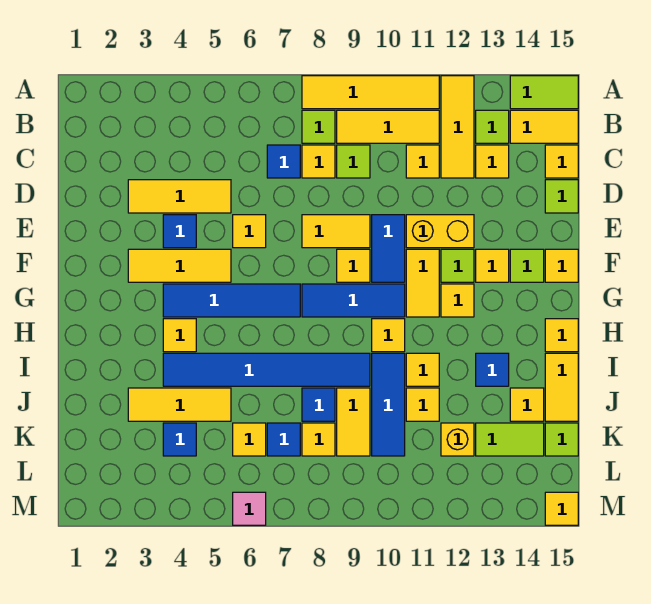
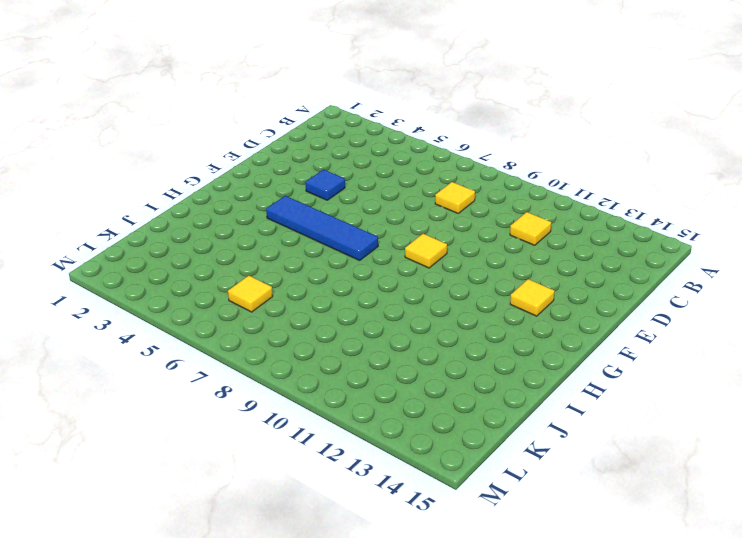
none -> yellow 1x4 tile [302,76,439,109]
none -> yellow 1x3 tile [441,76,474,178]
none -> lime 1x2 tile [510,76,578,109]
none -> lime 1x1 tile [302,110,335,143]

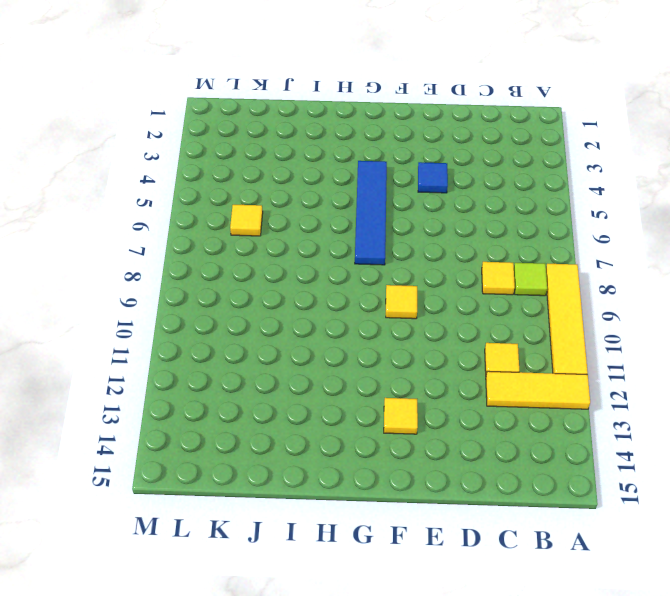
none -> lime 1x2 tile [510,76,578,109]
none -> yellow 1x3 tile [337,110,439,143]
none -> lime 1x1 tile [476,110,509,143]
none -> yellow 1x2 tile [510,110,578,143]

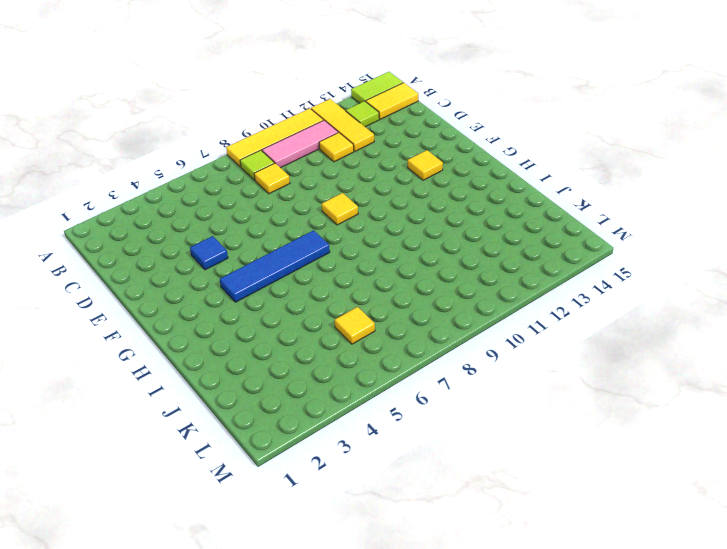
pink 1x3 tile [262,120,338,168] -> yellow 1x3 tile [337,110,439,143]
none -> blue 1x1 tile [267,145,300,178]
none -> lime 1x1 tile [337,145,370,178]
none -> yellow 1x1 tile [476,145,509,178]
none -> yellow 1x1 tile [545,145,578,178]

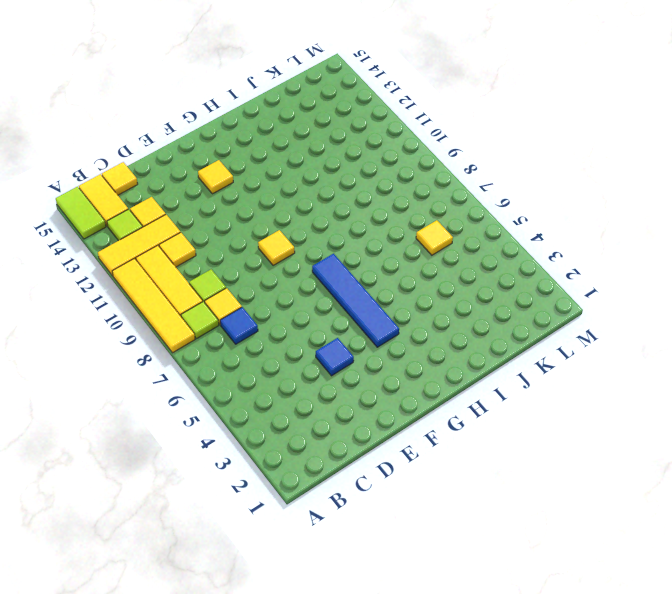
none -> yellow 1x3 tile [128,180,231,213]
none -> lime 1x1 tile [545,180,578,213]
none -> yellow 1x1 tile [233,215,266,248]
none -> yellow 1x2 tile [302,215,370,248]

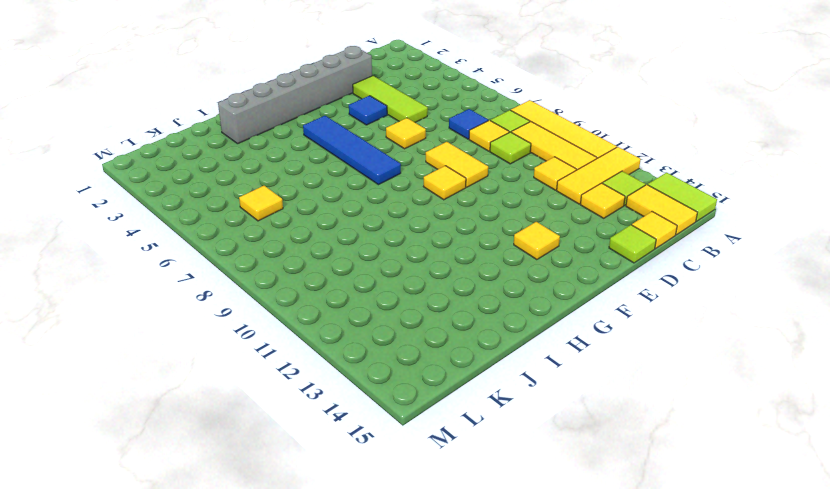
grey 1x6 brick [218,46,372,144] -> none
lime 1x3 tile [353,76,428,122] -> yellow 1x3 tile [128,180,231,213]
none -> blue 1x2 tile [372,215,405,282]
none -> yellow 1x2 brick [406,215,474,248]
none -> yellow 1x3 tile [128,249,231,282]
none -> yellow 1x2 tile [406,249,439,317]

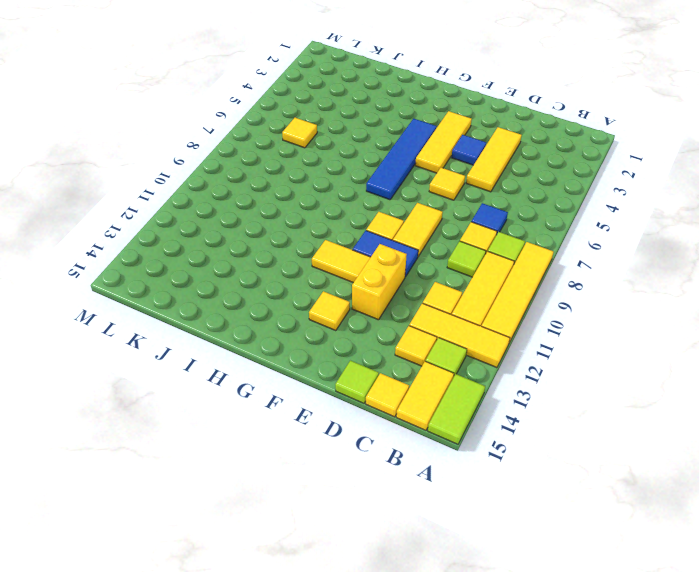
none -> lime 1x1 tile [441,249,474,282]
none -> lime 1x1 tile [510,249,544,282]
none -> yellow 1x1 tile [545,249,578,282]
none -> blue 1x3 tile [302,284,405,317]

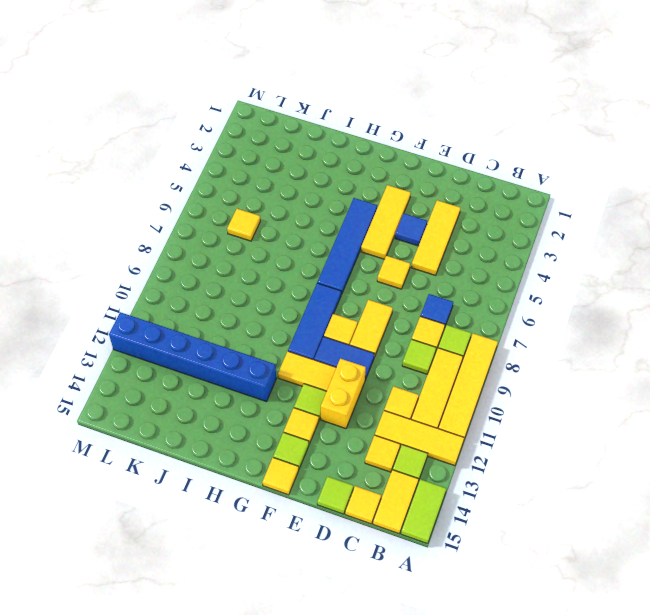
blue 1x6 brick [109,312,276,402] -> yellow 1x1 brick [441,423,474,456]
none -> yellow 1x1 tile [441,284,474,317]
none -> yellow 1x1 tile [163,319,196,352]
none -> yellow 1x1 tile [372,319,405,352]
none -> yellow 1x1 tile [545,319,578,352]

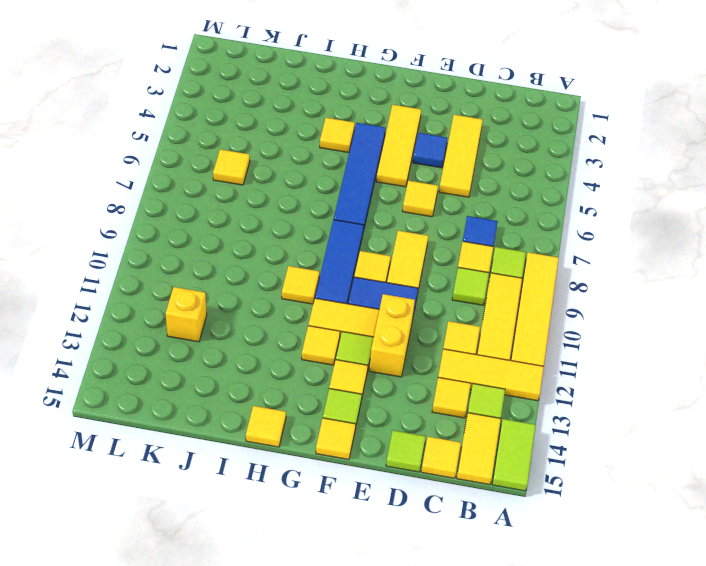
none -> blue 1x6 tile [163,353,370,386]
none -> blue 1x3 tile [372,353,405,456]
none -> yellow 1x1 tile [406,353,439,386]
none -> blue 1x1 tile [476,353,509,386]

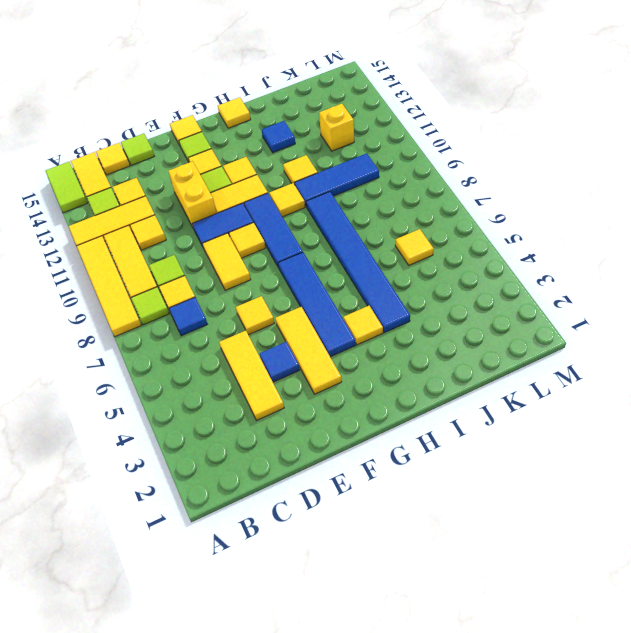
none -> yellow 1x2 tile [545,353,578,421]
none -> yellow 1x3 tile [128,388,231,421]
none -> blue 1x1 tile [302,388,335,421]
none -> yellow 1x2 tile [337,388,370,456]

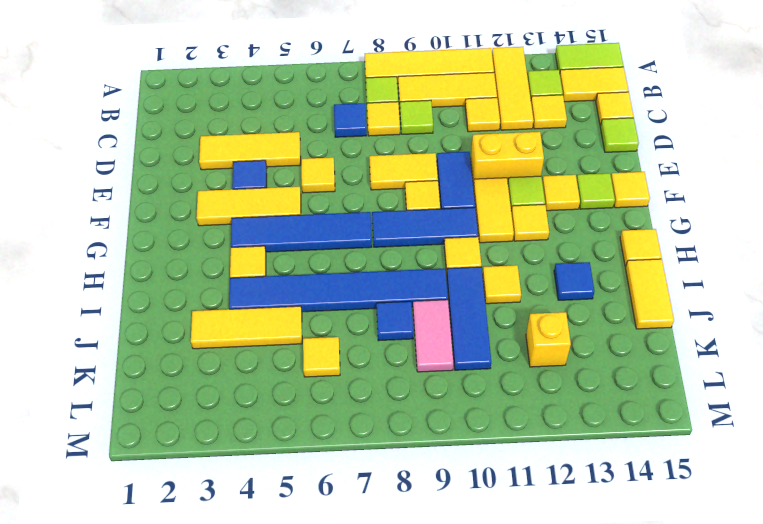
pink 1x2 tile [413,300,453,372] -> yellow 1x2 tile [337,388,370,456]
none -> yellow 1x1 tile [406,388,439,421]
none -> yellow 1x1 tile [510,388,544,421]
none -> blue 1x1 tile [163,423,196,456]
none -> blue 1x1 tile [267,423,300,456]

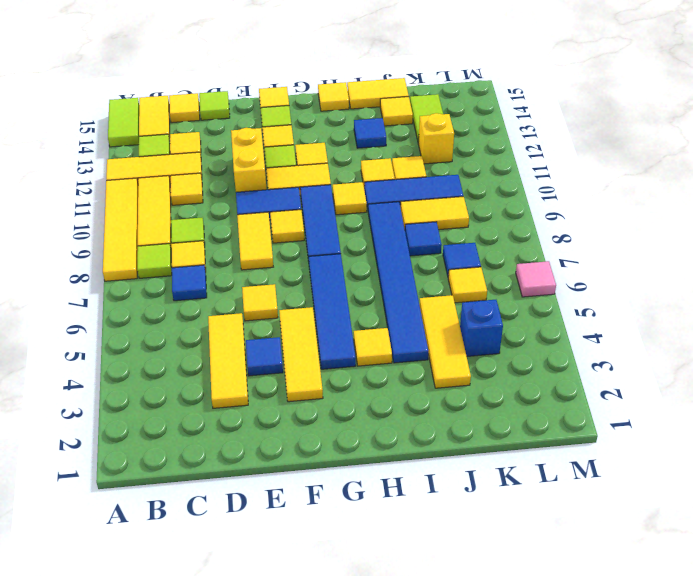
blue 1x1 brick [460,300,503,356] -> blue 1x1 tile [163,423,196,456]
none -> yellow 1x1 tile [302,423,335,456]
none -> lime 1x1 tile [545,423,578,456]
none -> yellow 1x1 tile [545,492,578,525]

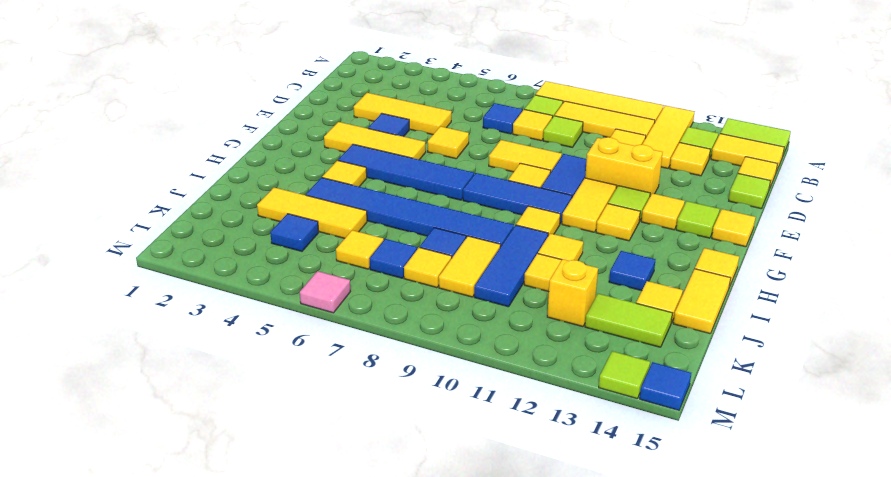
lime 1x1 tile [599,351,650,399] -> lime 1x1 tile moved to [545,423,578,456]
blue 1x1 tile [640,362,691,410] -> yellow 1x1 tile [545,492,578,525]

